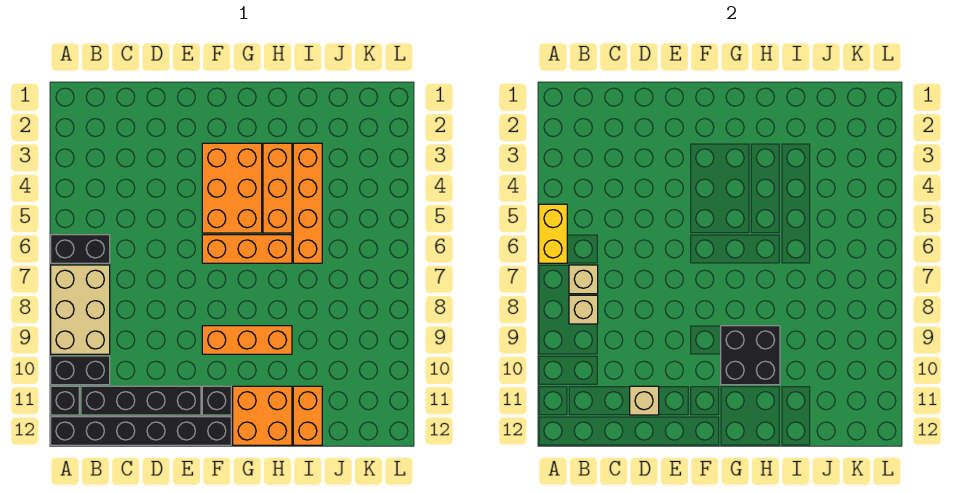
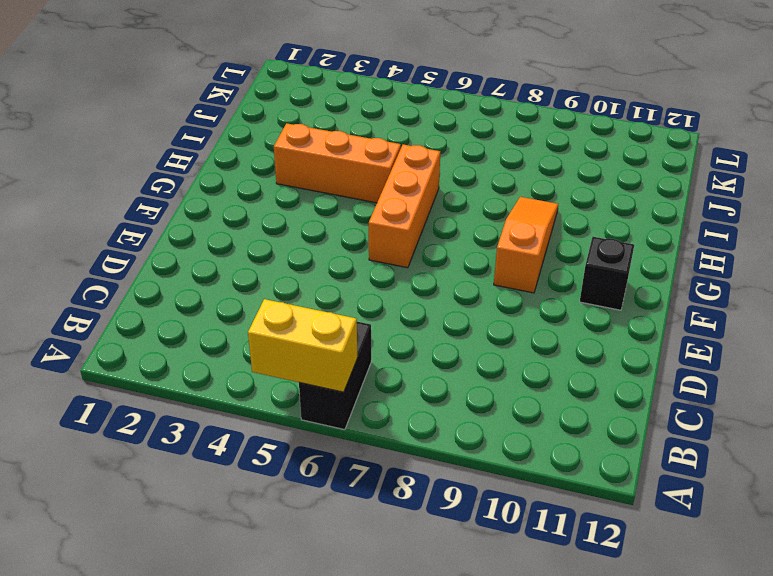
orange 1x3 slope [494,197,558,293] -> orange 1x3 brick [202,326,292,354]
none -> tan 2x3 brick [51,265,110,354]
none -> black 1x2 brick [51,356,110,385]
none -> black 1x1 brick [51,386,79,415]

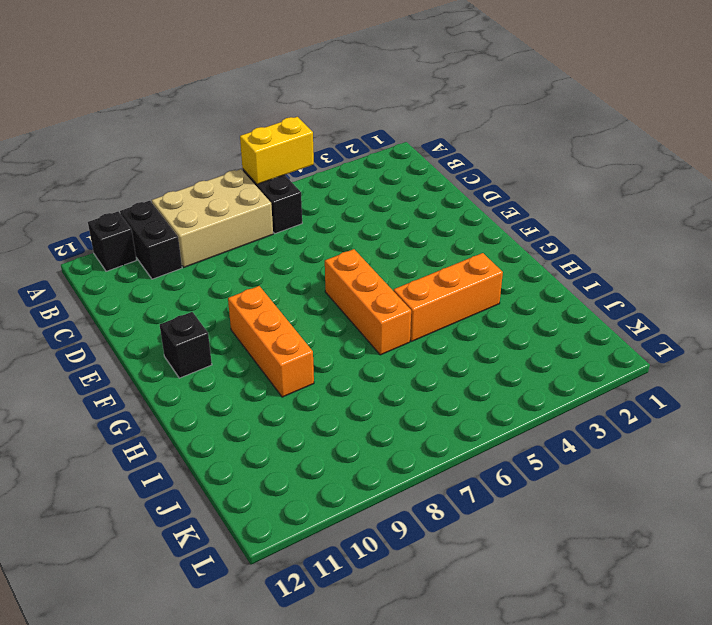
none -> black 1x6 brick [51,417,231,445]
none -> black 1x4 brick [81,386,201,415]
none -> orange 2x3 brick [202,143,262,233]

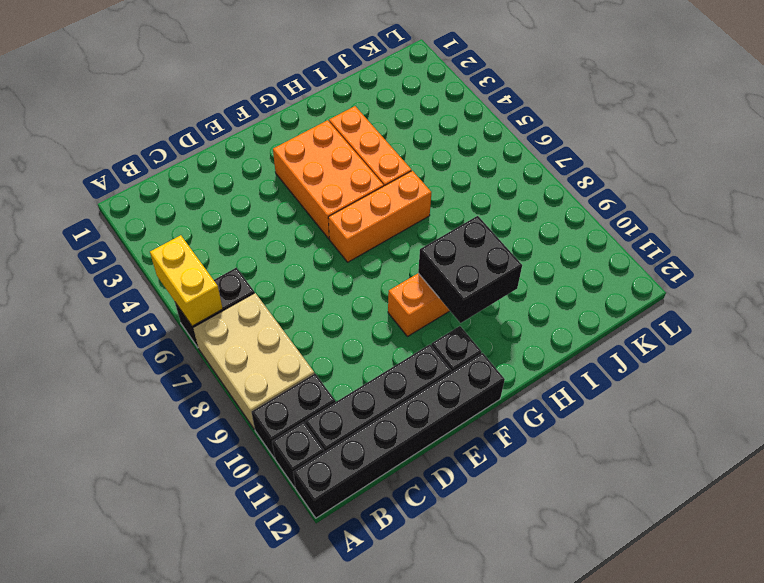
none -> orange 2x2 brick [233,386,292,445]
none -> orange 1x4 brick [293,143,322,263]
none -> orange 1x2 brick [293,386,322,445]

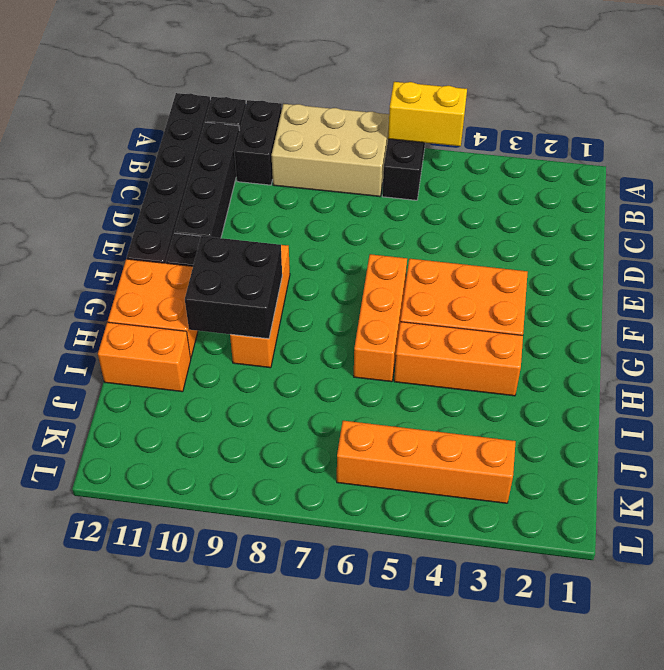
orange 1x4 brick [337,421,516,503] -> orange 1x4 brick moved to [293,143,322,263]
none -> tan 1x1 brick [569,265,598,294]
none -> tan 1x1 brick [569,295,598,324]
none -> tan 1x1 brick [630,386,659,415]

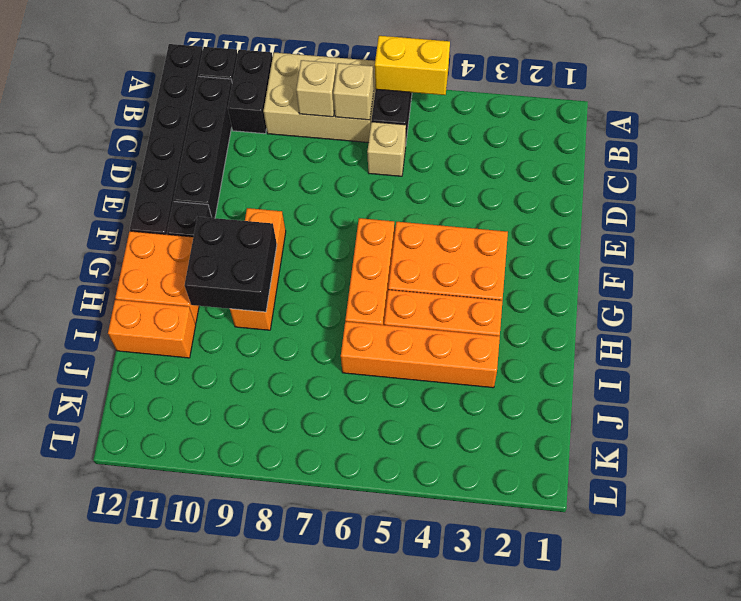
tan 1x1 brick [367,122,406,176] -> tan 1x1 brick moved to [630,386,659,415]

